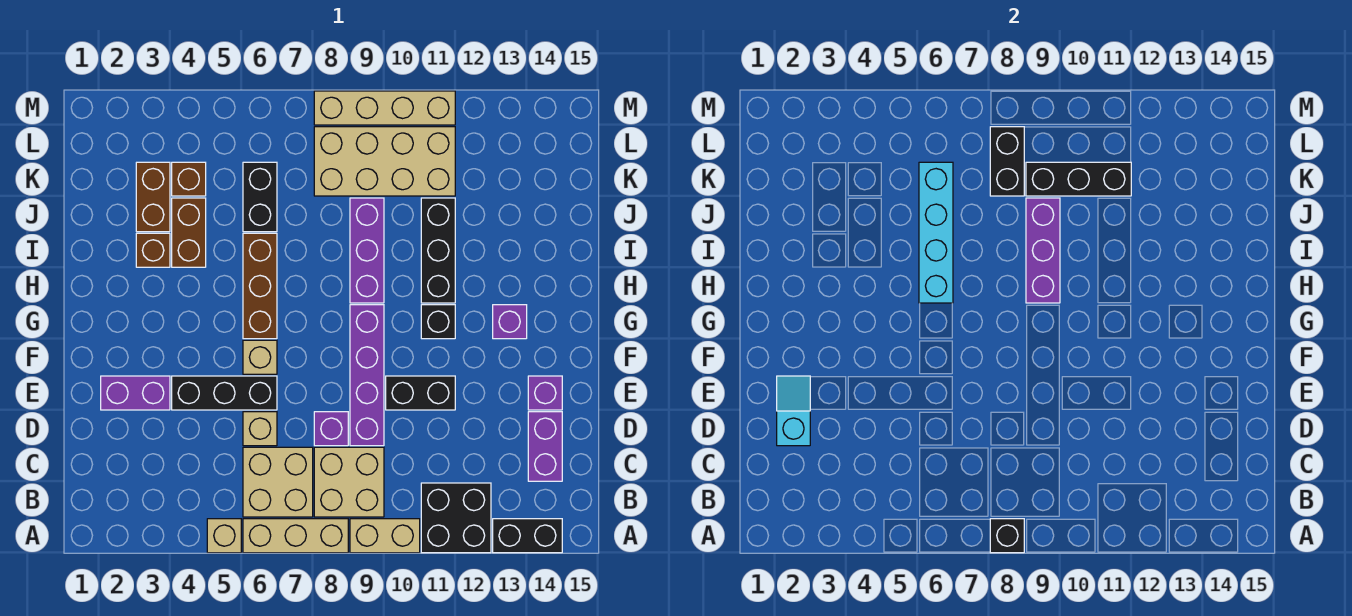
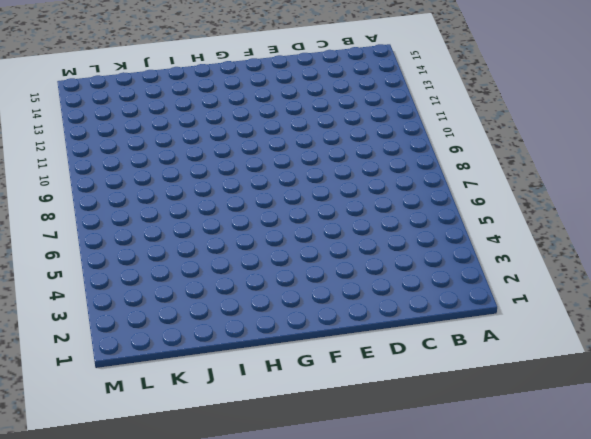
none -> tan 1x1 brick [207,519,241,553]
none -> tan 1x3 brick [243,519,348,553]
none -> tan 1x2 brick [350,519,420,553]
none -> black 2x2 brick [421,483,491,553]

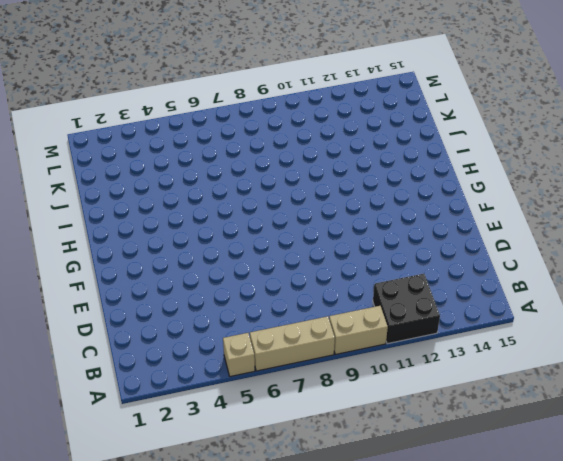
none -> black 1x2 brick [493,519,562,553]
none -> tan 2x2 brick [243,447,313,517]
none -> tan 2x2 brick [314,447,384,517]
none -> purple 1x2 brick [528,412,562,481]

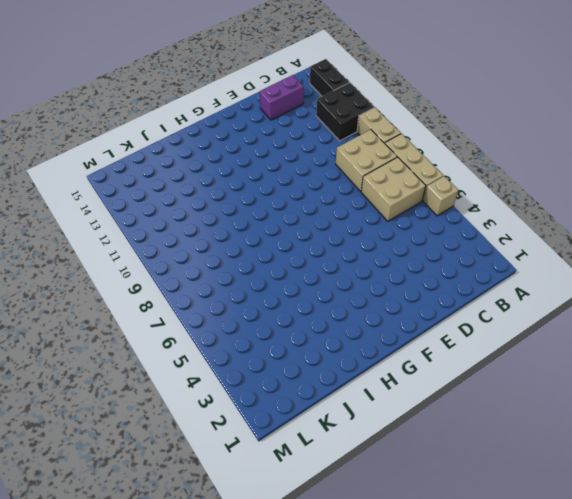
none -> tan 1x1 brick [243,412,277,446]
none -> purple 1x1 brick [314,412,348,446]
none -> purple 1x4 brick [350,305,384,446]
none -> purple 1x2 brick [101,376,170,410]

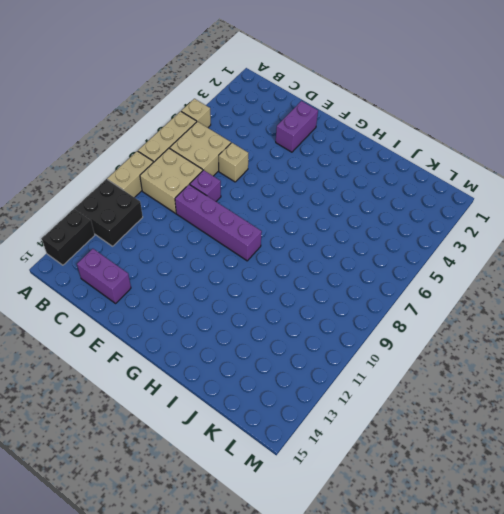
none -> black 1x3 brick [172,376,277,410]
none -> black 1x2 brick [386,376,455,410]
none -> purple 1x1 brick [528,376,562,410]
none -> tan 1x1 brick [243,340,277,374]

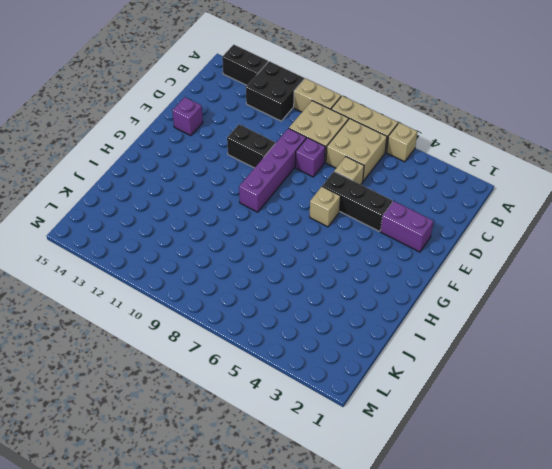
none -> purple 1x2 brick [528,412,562,481]
none -> brown 1x3 brick [243,233,277,339]
none -> black 1x1 brick [421,305,455,339]
none -> purple 1x1 brick [493,305,527,339]

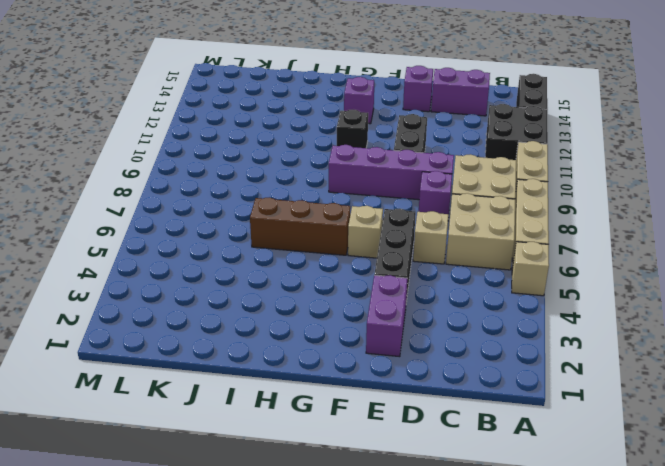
none -> purple 1x3 brick [350,198,384,303]
none -> black 1x3 brick [421,198,455,303]
none -> brown 1x1 brick [136,233,170,267]
none -> brown 1x2 brick [172,198,206,267]

